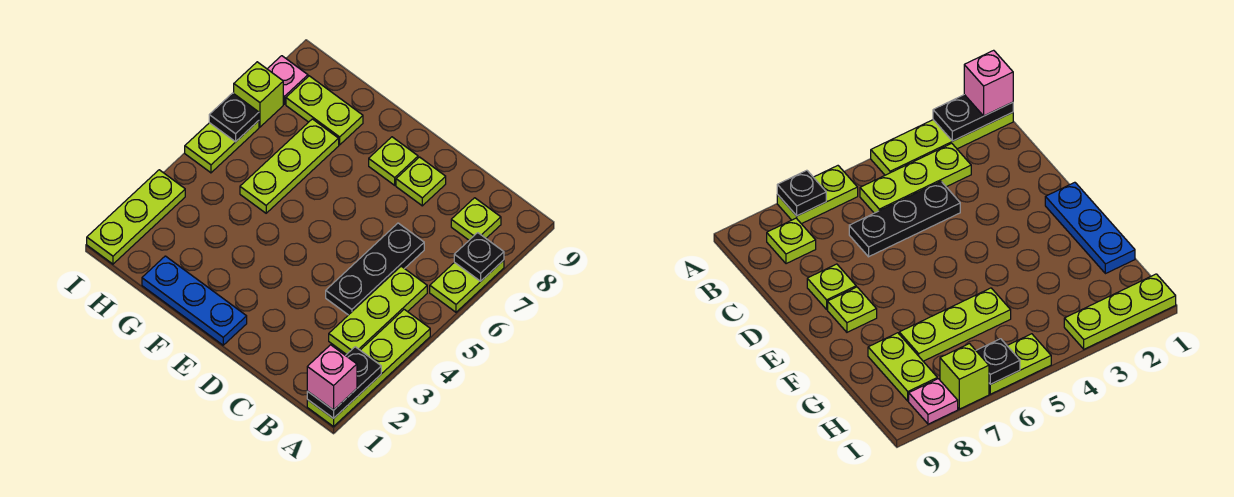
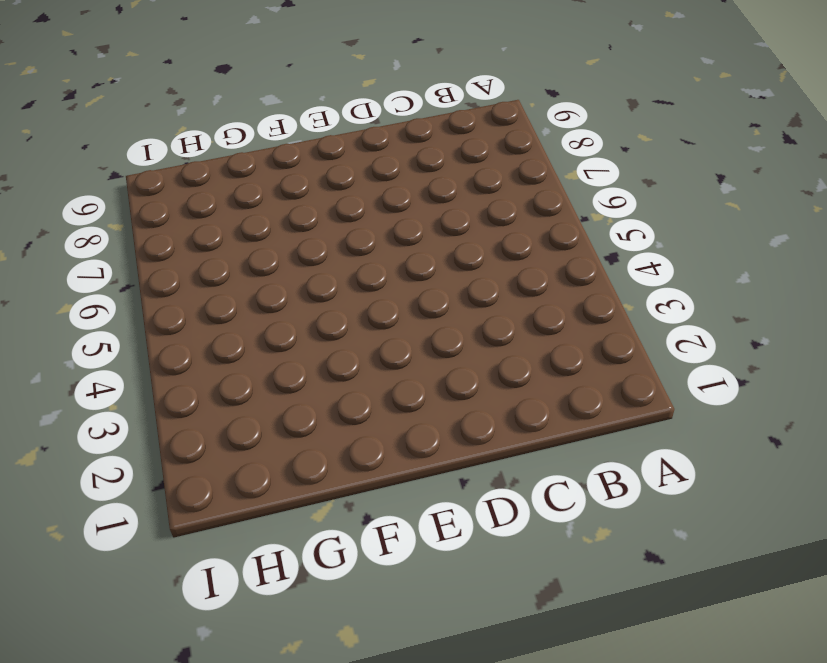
none -> lime 1x4 plate [307,309,430,427]
none -> lime 1x2 plate [430,260,504,312]
none -> lime 1x3 plate [329,266,427,355]

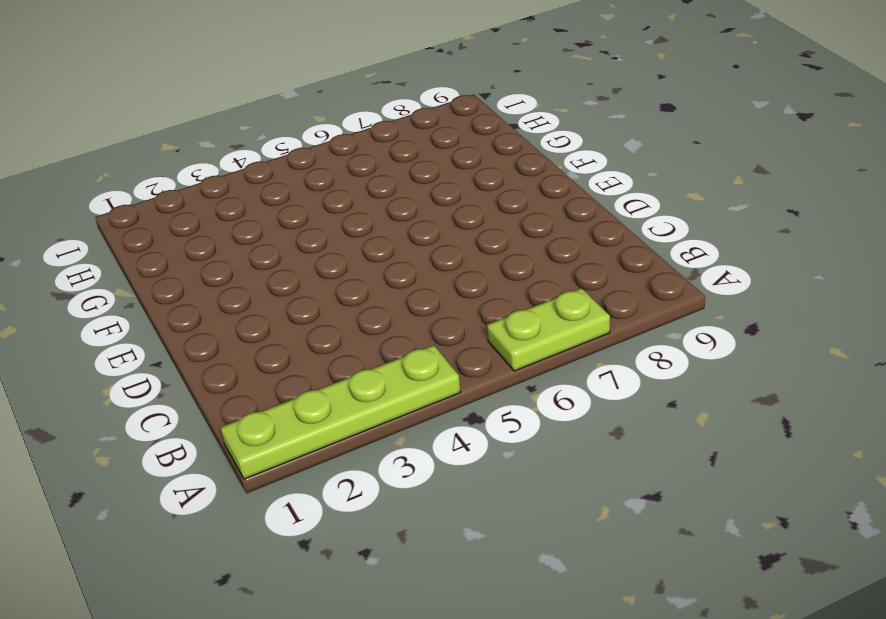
none -> lime 1x3 plate [329,266,427,355]
none -> lime 1x1 plate [451,198,501,240]
none -> black 1x3 plate [326,223,424,315]

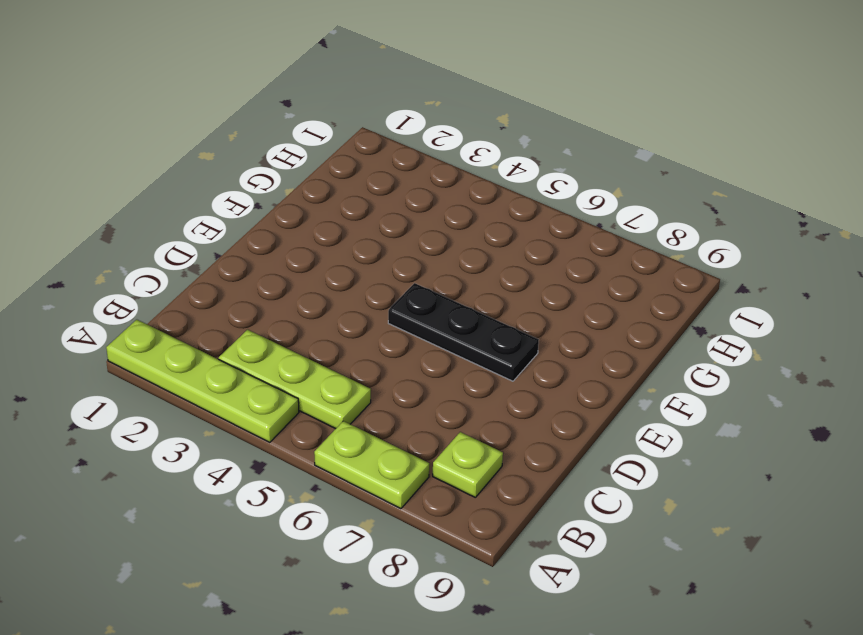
black 1x3 plate [388,283,539,381] -> black 1x3 plate moved to [326,223,424,315]
none -> lime 1x1 plate [396,157,446,206]
none -> blue 1x3 plate [142,256,247,345]
none -> lime 1x1 plate [369,137,418,185]

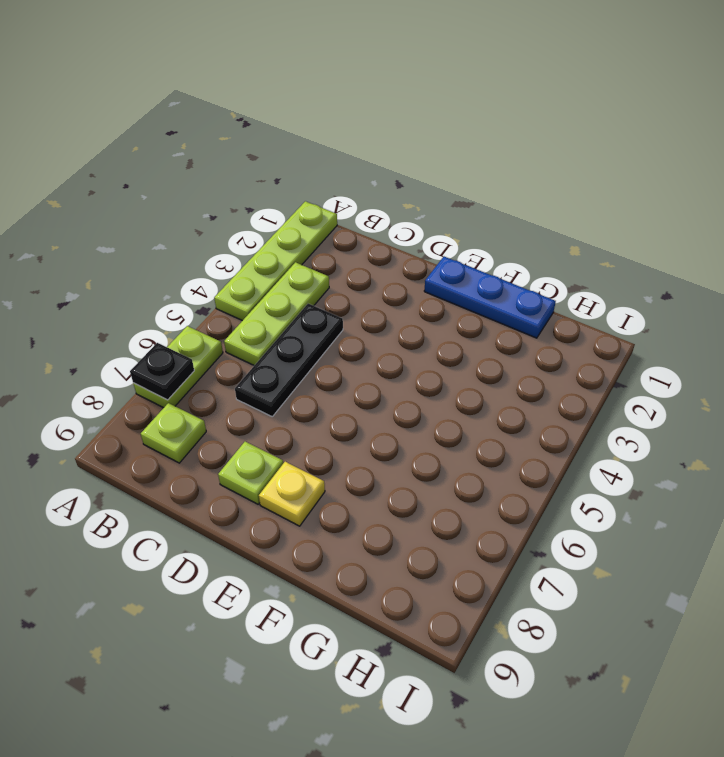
yellow 1x1 plate [259,462,325,526] -> lime 1x1 plate [369,137,418,185]
none -> lime 1x3 plate [240,119,339,213]
none -> lime 1x2 plate [286,76,363,145]
none -> lime 1x3 plate [87,170,185,264]

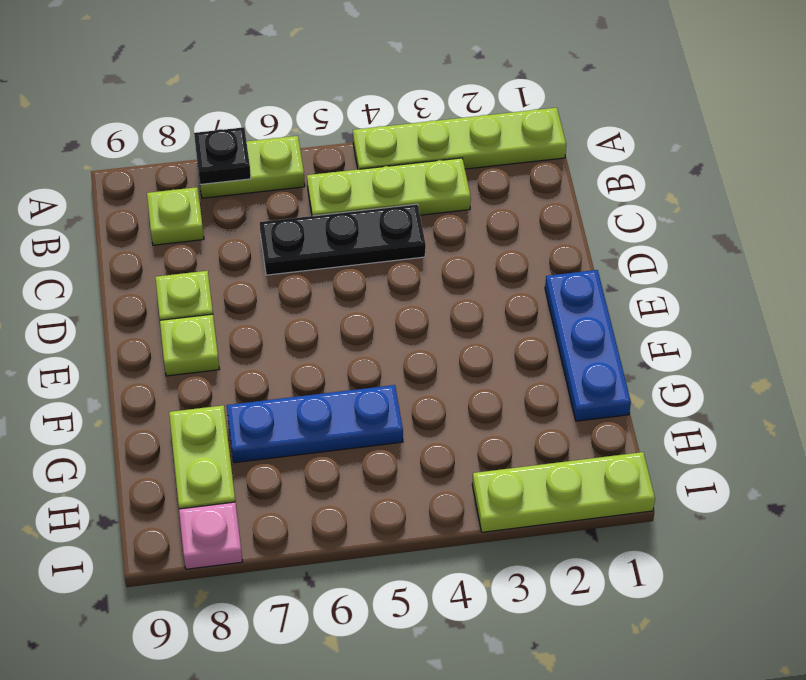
blue 1x3 plate [227,385,403,463] -> lime 1x3 plate [240,119,339,213]
none -> lime 1x2 plate [185,121,259,173]
none -> lime 1x1 brick [234,62,283,127]
none -> black 1x2 plate [307,347,381,418]

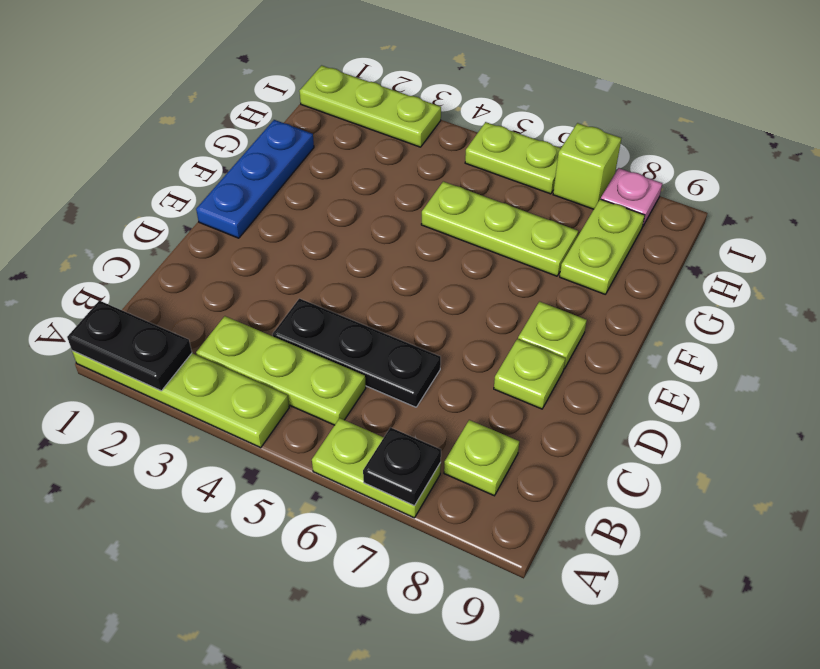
none -> black 1x1 plate [209,93,259,142]
none -> pink 1x1 brick [307,345,357,410]

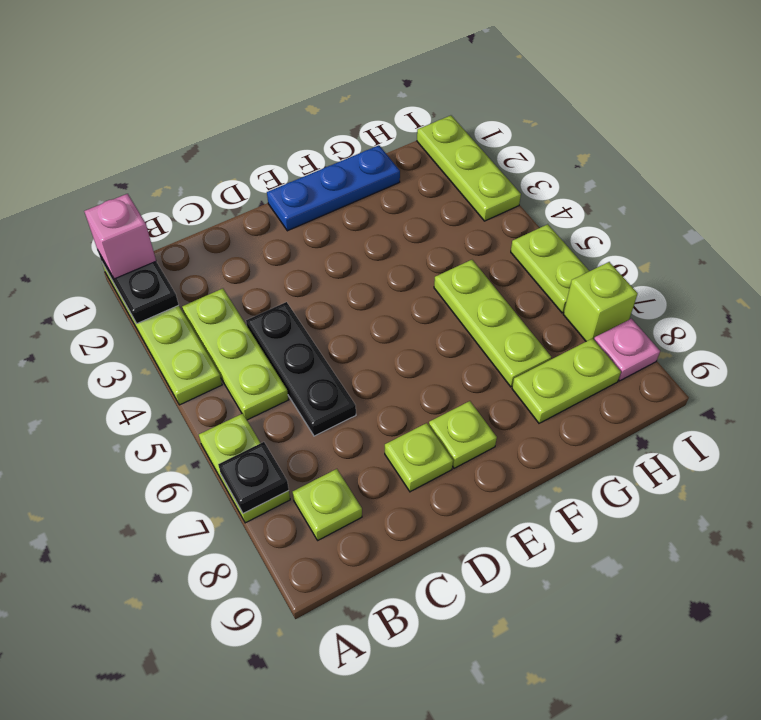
none -> black 1x1 plate [209,93,259,142]

